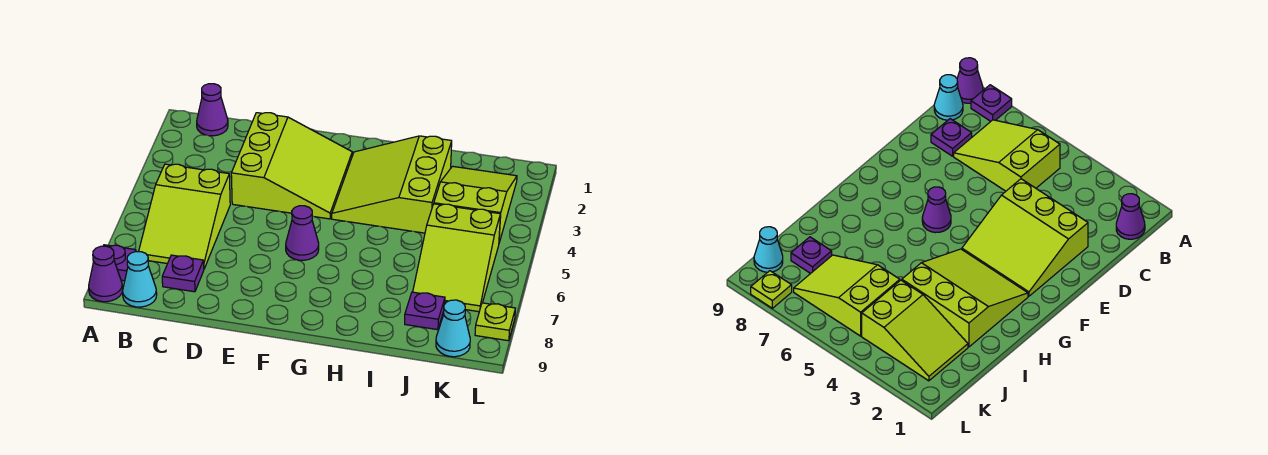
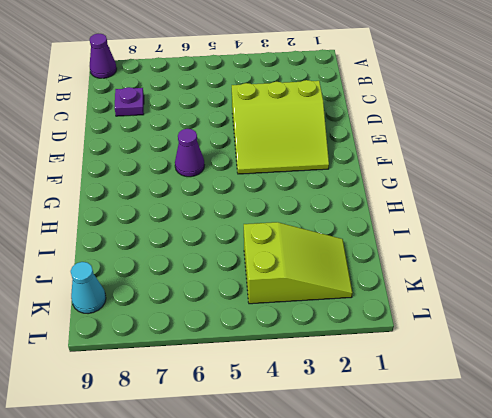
none -> purple 1x1 plate [103,245,136,281]
none -> purple 1x1 cone [197,84,228,136]
none -> lime 2x3 slope [139,164,230,268]

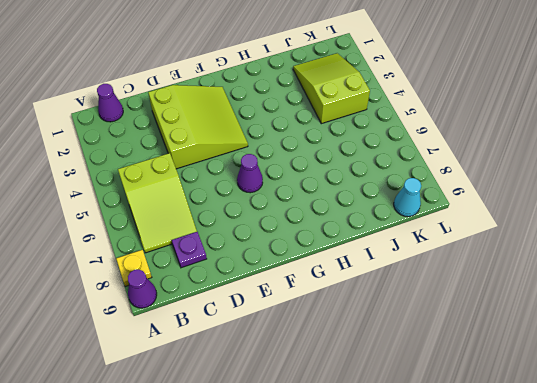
yellow 1x1 plate [116,250,152,287] -> purple 1x1 plate [103,245,136,281]
none -> cyan 1x1 cone [123,252,157,307]
none -> lime 3x3 slope [332,136,452,233]
none -> lime 2x3 slope [413,204,500,312]

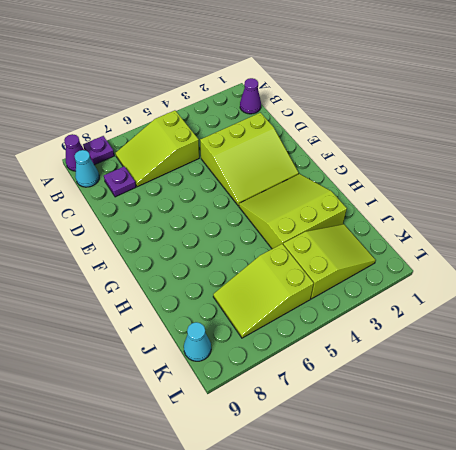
none -> purple 1x1 cone [286,206,319,260]
none -> purple 1x1 plate [405,292,445,330]
none -> lime 1x1 plate [475,303,515,341]

